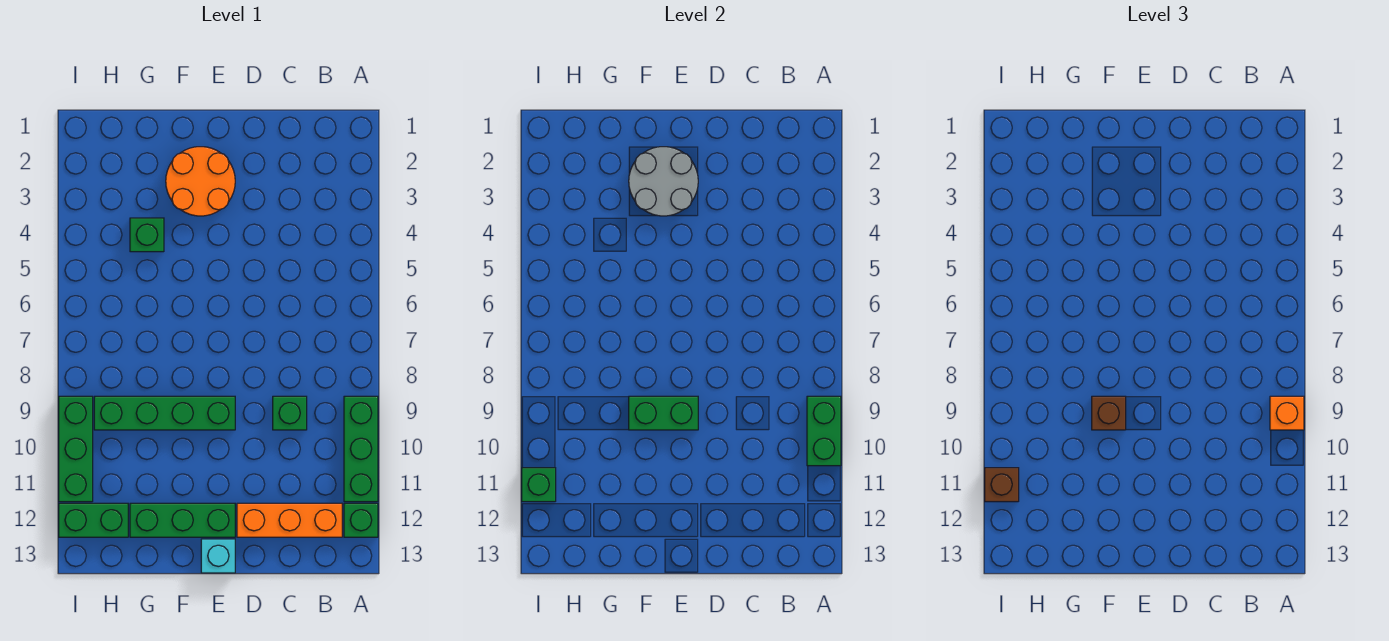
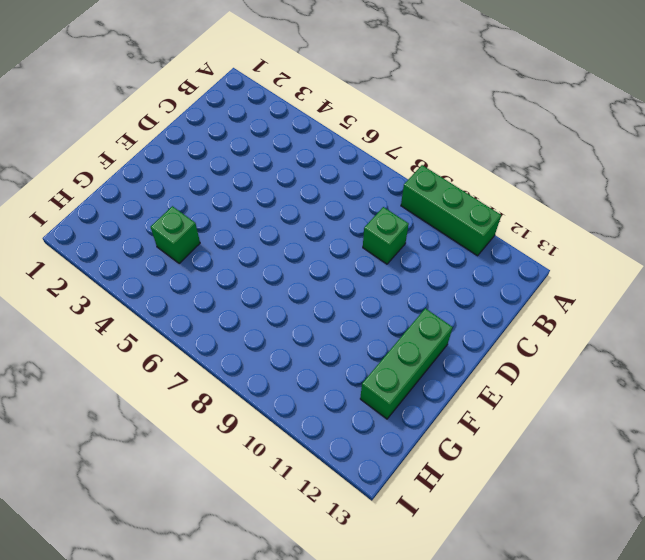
none -> green 1x1 brick [344,503,378,537]
none -> orange 1x3 brick [237,503,342,537]
none -> orange 2x2 round brick [166,147,235,216]

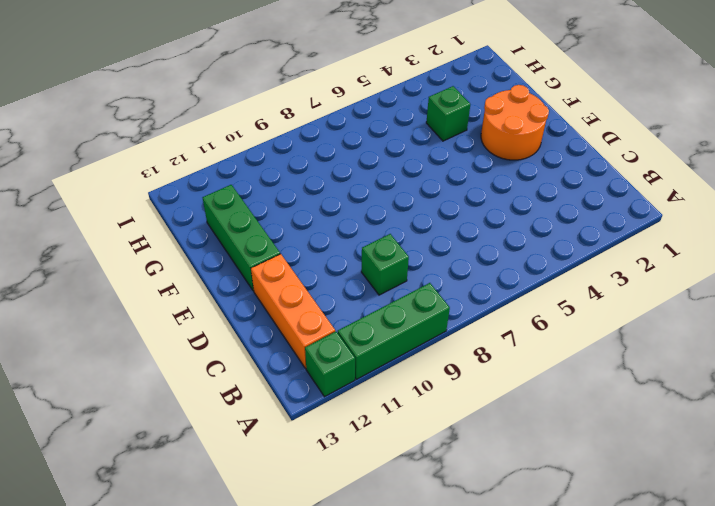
none -> green 1x4 brick [94,396,235,430]
none -> cyan 1x1 brick [201,539,235,573]
none -> green 1x2 brick [59,503,128,537]

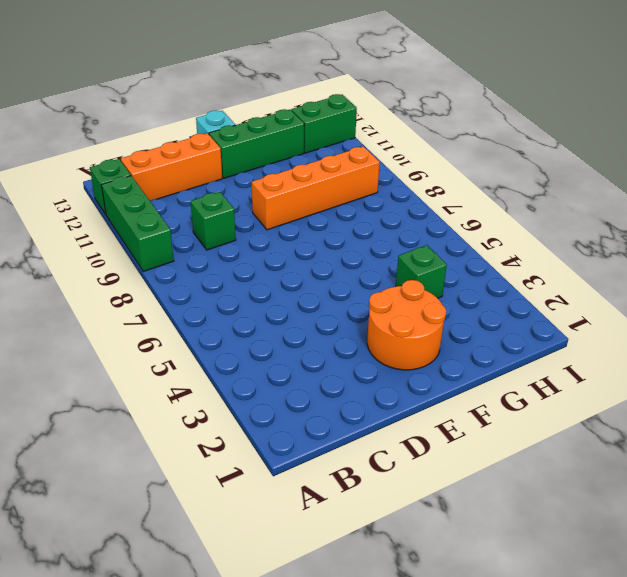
orange 1x4 brick [252,146,380,230] -> green 1x4 brick [94,396,235,430]
none -> green 1x3 brick [59,396,93,502]
none -> green 1x2 brick [807,396,841,466]
none -> grey 2x2 round brick [629,147,698,216]

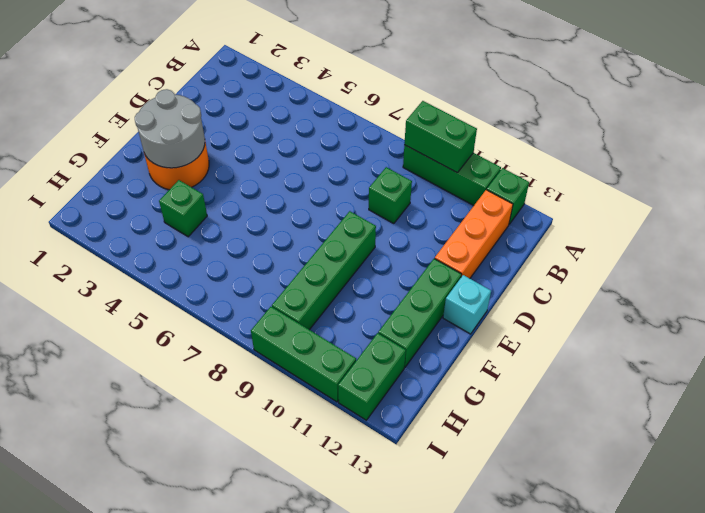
none -> green 1x2 brick [629,396,698,430]
none -> green 1x1 brick [522,468,556,502]
none -> orange 1x1 brick [1270,396,1304,430]

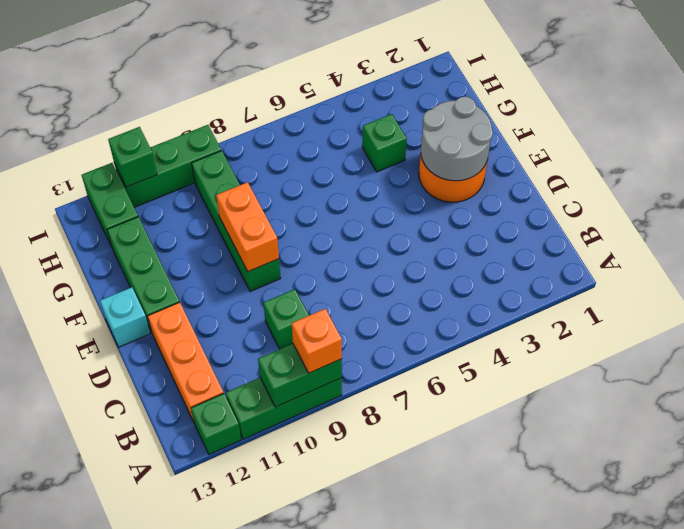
orange 1x2 brick [216,182,279,271] -> green 1x2 brick [629,396,698,430]
none -> brown 1x1 brick [1092,396,1126,430]
none -> brown 1x1 brick [985,468,1019,502]

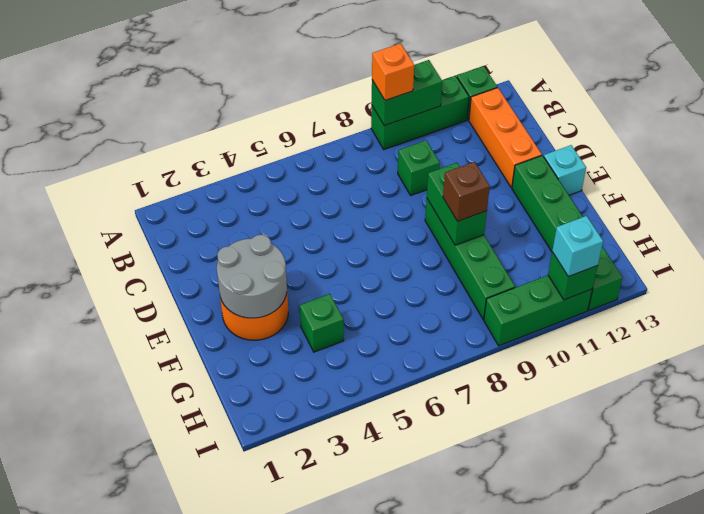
cyan 1x1 brick [552,216,603,277] -> brown 1x1 brick [985,468,1019,502]

